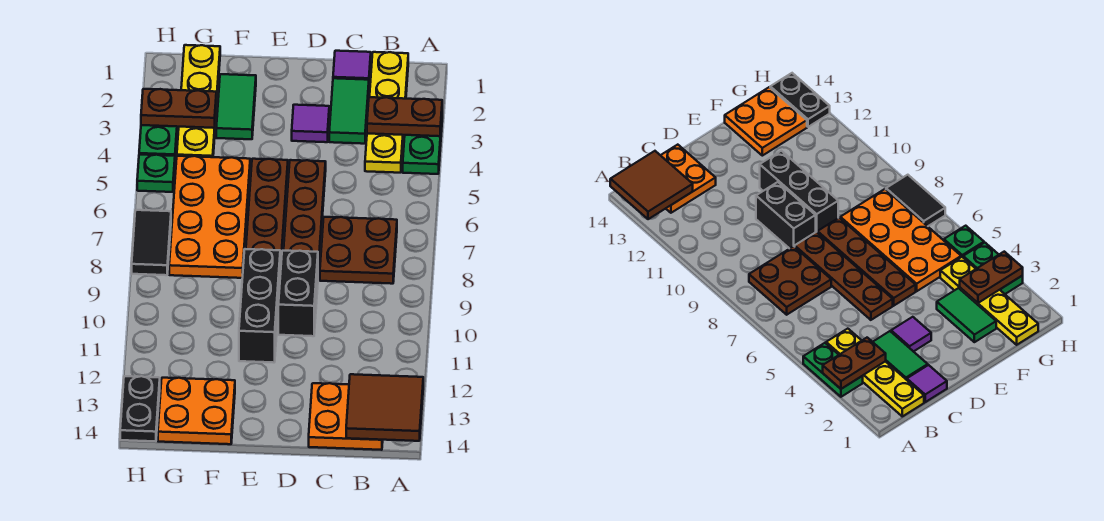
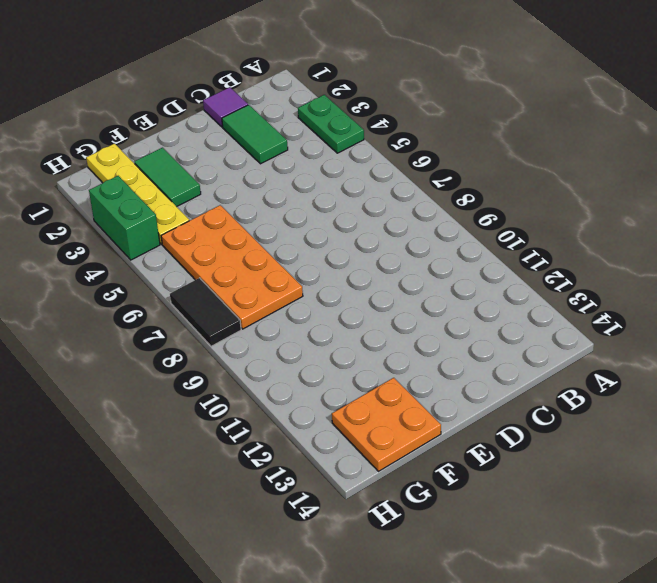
green 1x2 brick [89,176,160,260] -> green 1x2 plate [139,125,178,158]
none -> yellow 1x4 plate [365,52,408,173]
none -> brown 2x2 plate [320,217,397,284]
none -> orange 2x2 plate [309,383,383,450]

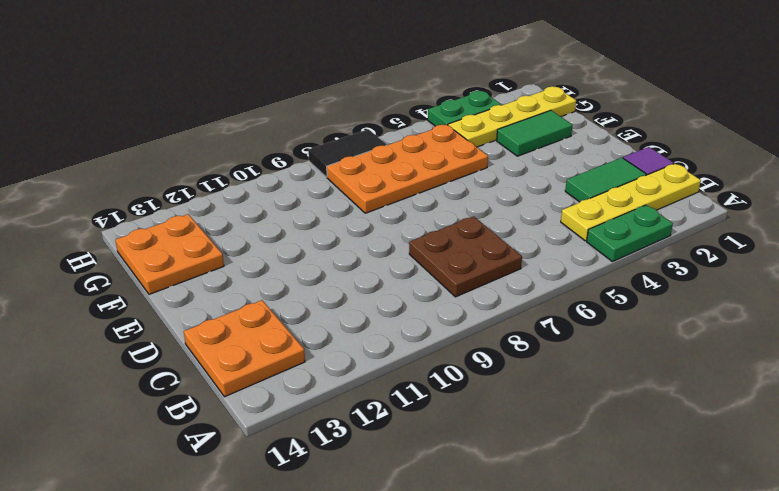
none -> purple 1x1 tile [292,105,329,142]
none -> brown 1x4 plate [284,160,326,275]
none -> black 1x2 brick [278,251,318,336]

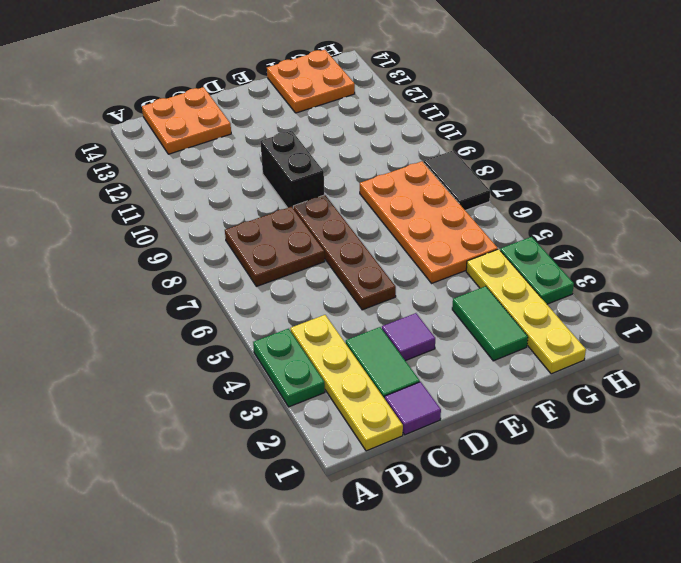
none -> brown 1x4 plate [246,159,288,274]
none -> black 1x3 brick [239,249,280,363]
none -> green 1x1 plate [137,155,175,192]

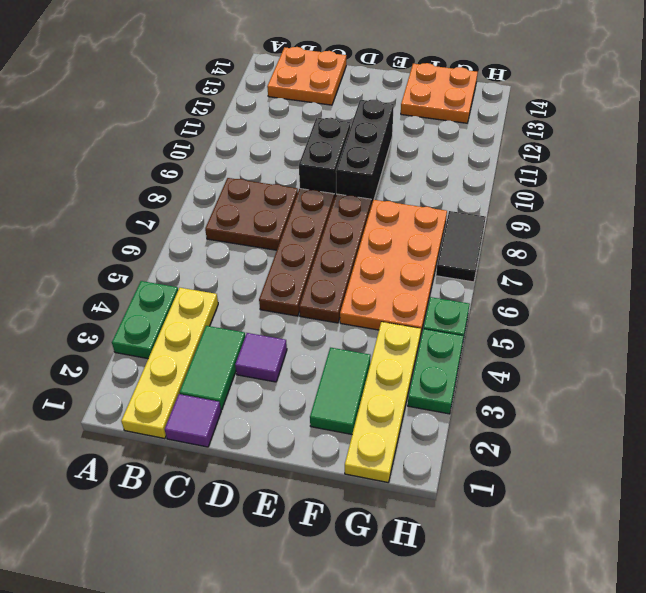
none -> black 1x2 plate [120,376,160,441]
none -> brown 1x2 plate [367,97,442,136]
none -> brown 2x2 tile [346,374,423,441]

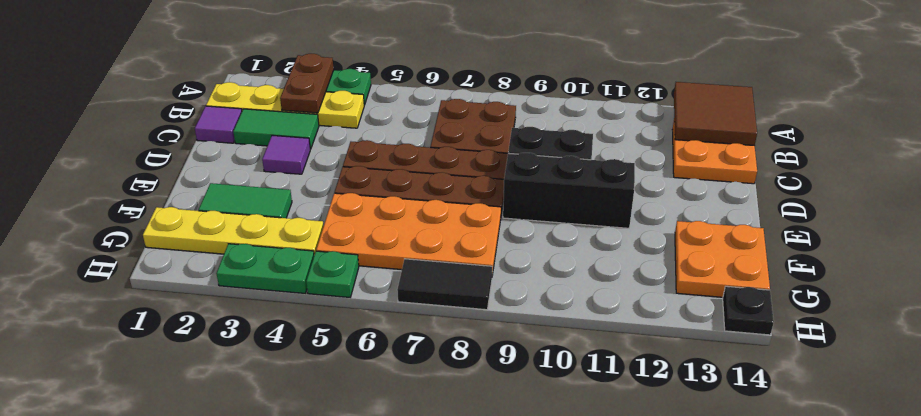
black 1x1 plate [723,286,774,335] -> black 1x2 plate [120,376,160,441]
none -> brown 1x2 plate [141,89,216,128]

